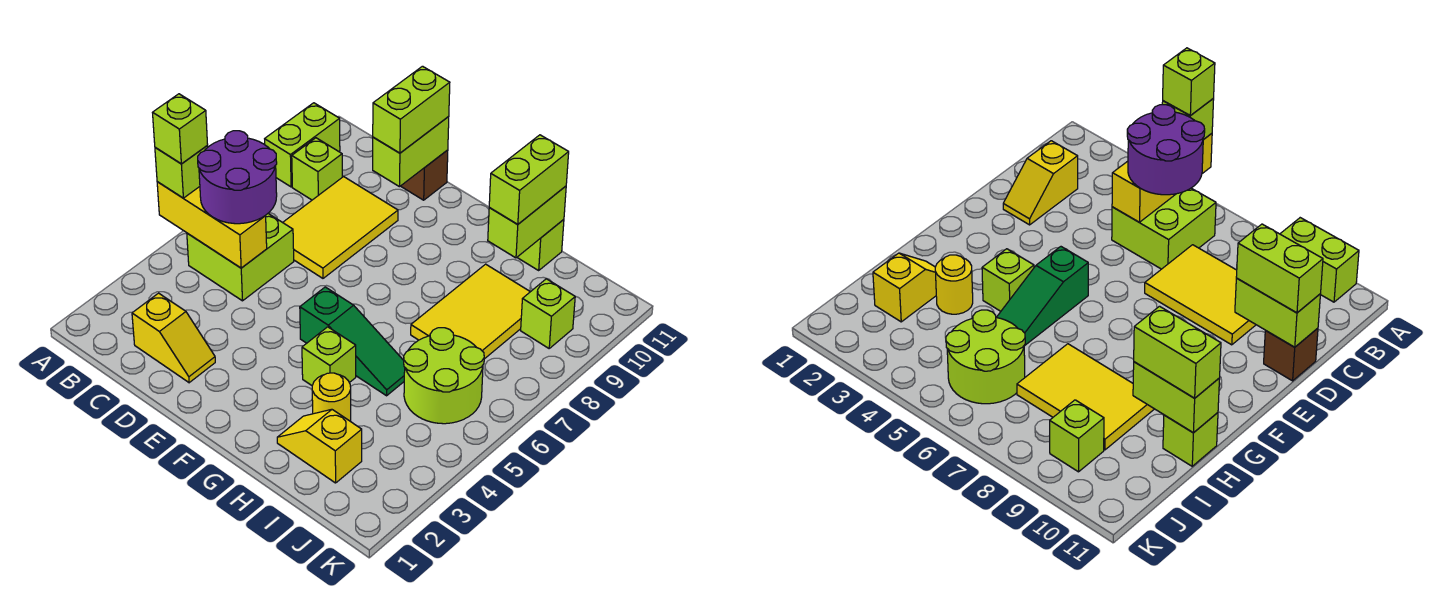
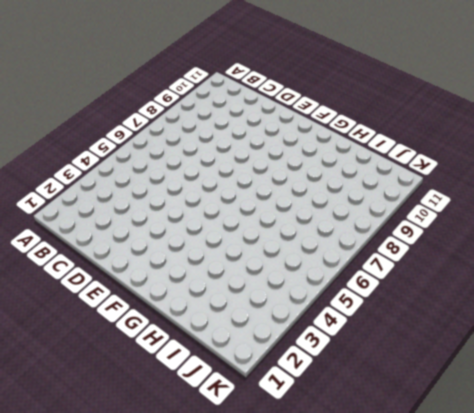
none -> lime 1x2 brick [265,103,340,187]
none -> lime 2x2 brick [187,214,294,301]
none -> lime 1x1 brick [292,138,342,200]

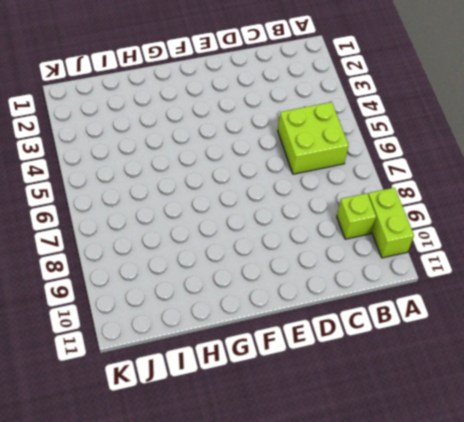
none -> yellow 1x2 slope [132,293,215,383]
none -> yellow 2x3 tile [283,177,398,278]
none -> brown 1x1 brick [401,150,448,200]

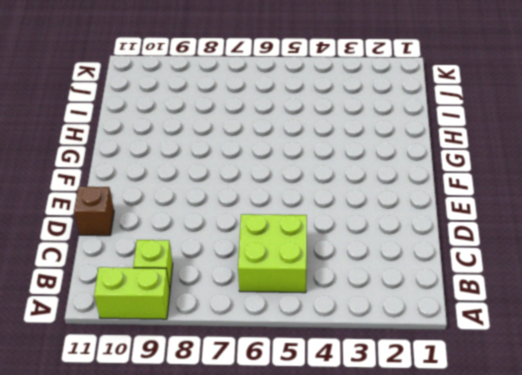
none -> yellow 1x2 slope [132,293,215,383]
none -> yellow 2x3 tile [283,177,398,278]
none -> green 1x3 slope [300,287,405,396]

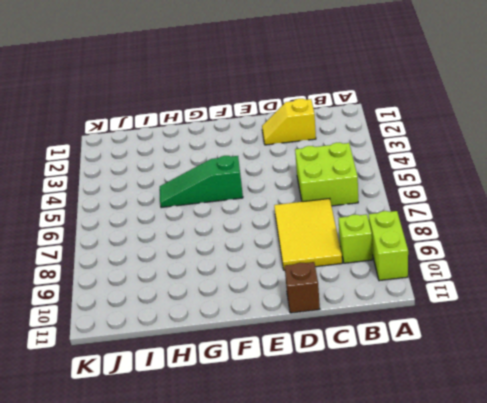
none -> lime 1x1 brick [302,327,356,385]
none -> yellow 1x2 slope [277,409,362,483]
none -> yellow 1x1 round brick [312,373,351,421]

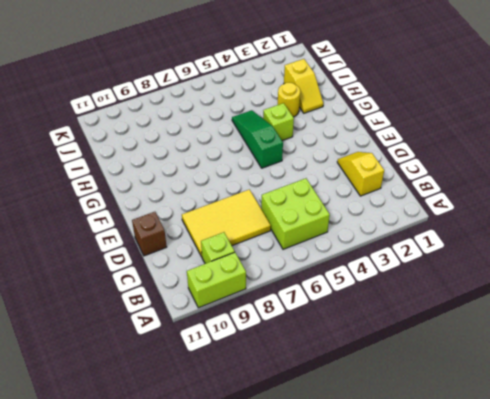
none -> yellow 2x3 tile [411,264,530,359]
none -> lime 1x1 brick [517,220,564,270]
none -> lime 2x2 round brick [404,328,484,424]

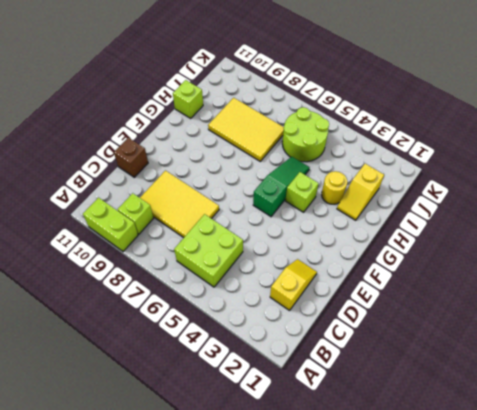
none -> lime 1x1 brick [521,279,575,348]
none -> yellow 1x3 brick [157,182,267,268]
none -> lime 1x2 brick [373,117,449,187]

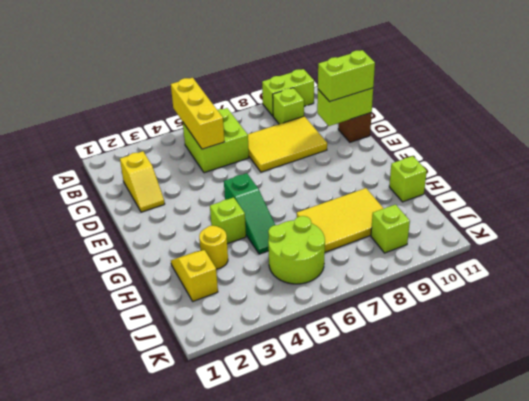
none -> lime 1x2 brick [488,186,566,258]
none -> lime 1x1 brick [155,146,208,198]
none -> purple 2x2 round brick [198,131,277,224]

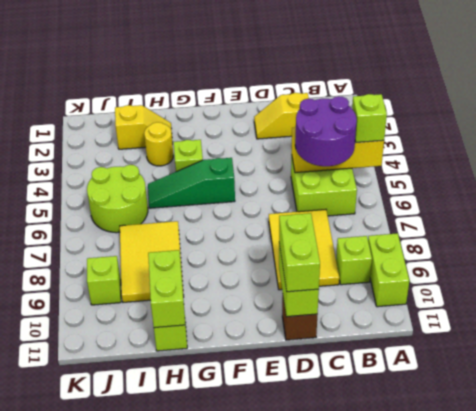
none -> lime 1x2 brick [489,135,569,224]
none -> lime 1x1 brick [152,94,208,164]

